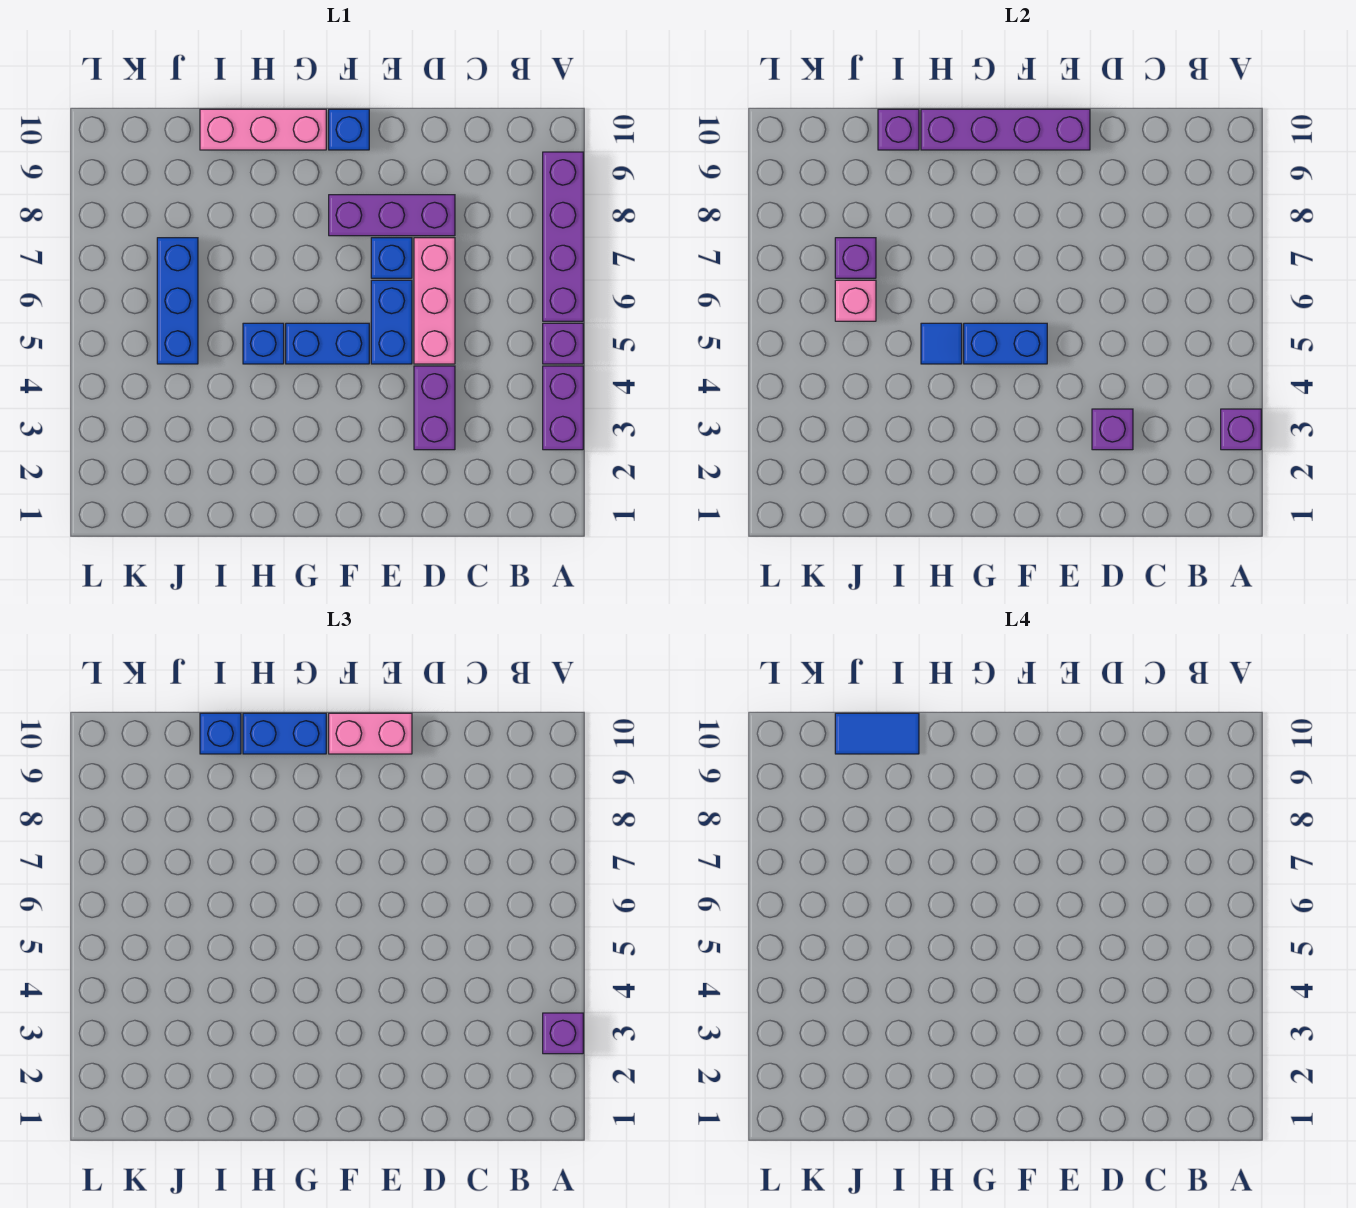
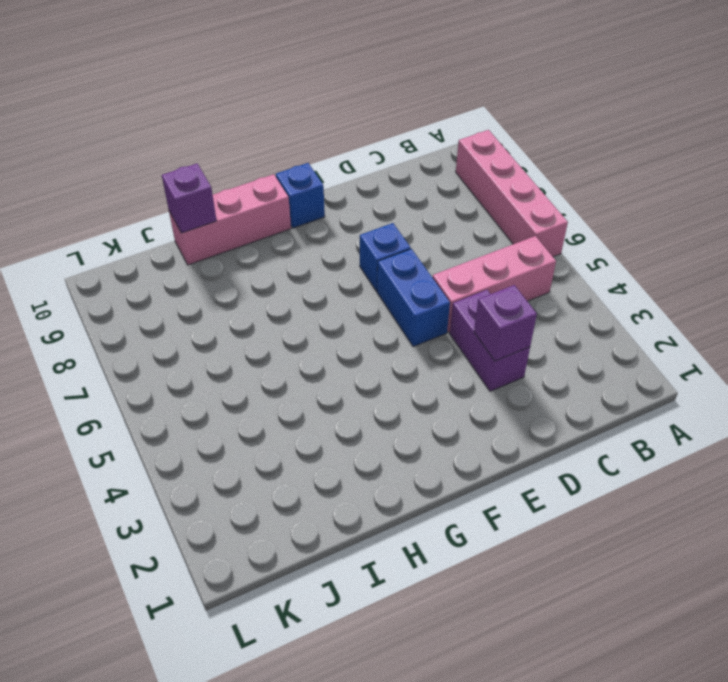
pink 1x4 brick [456,130,568,257] -> purple 1x4 brick [543,152,583,321]
pink 1x3 brick [432,236,556,332] -> pink 1x3 brick turned to [414,238,455,364]
none -> purple 1x2 brick [543,366,583,450]
none -> purple 1x1 brick [543,323,583,364]
none -> purple 1x3 brick [329,195,455,236]

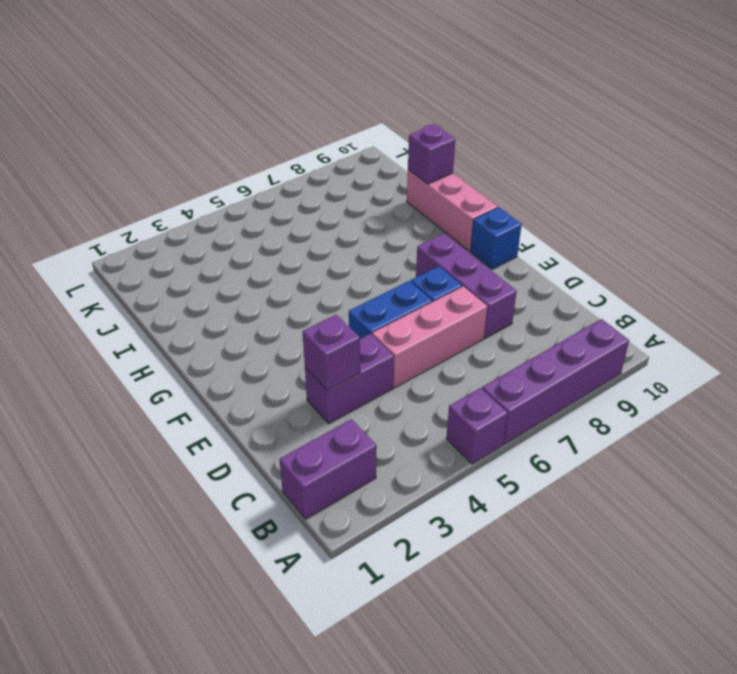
purple 1x2 brick [279,419,377,519] -> purple 1x2 brick moved to [543,366,583,450]
none -> blue 1x2 brick [286,323,369,364]
none -> blue 1x1 brick [243,323,284,364]
none -> blue 1x3 brick [157,238,198,364]

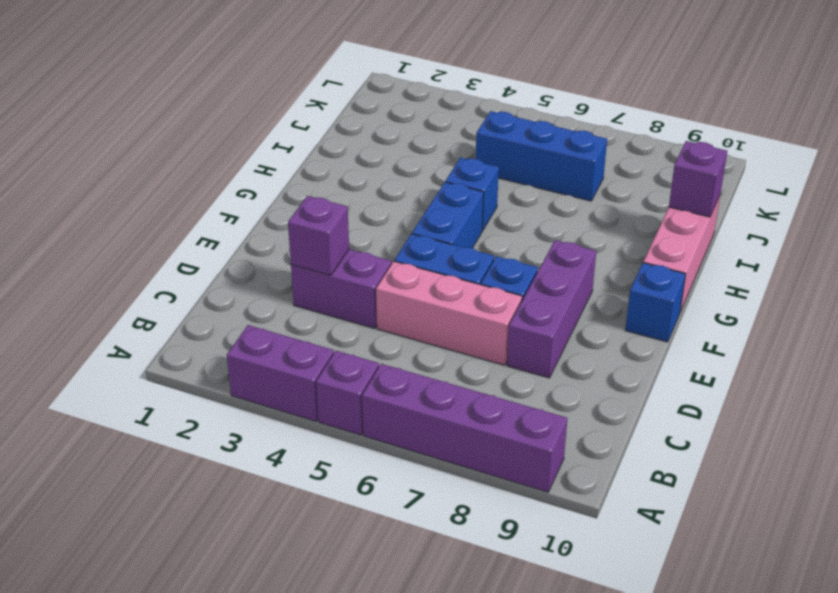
none -> purple 1x1 brick [1221,409,1261,450]
none -> purple 1x4 brick [921,109,1090,150]
none -> blue 1x2 brick [964,323,1047,364]

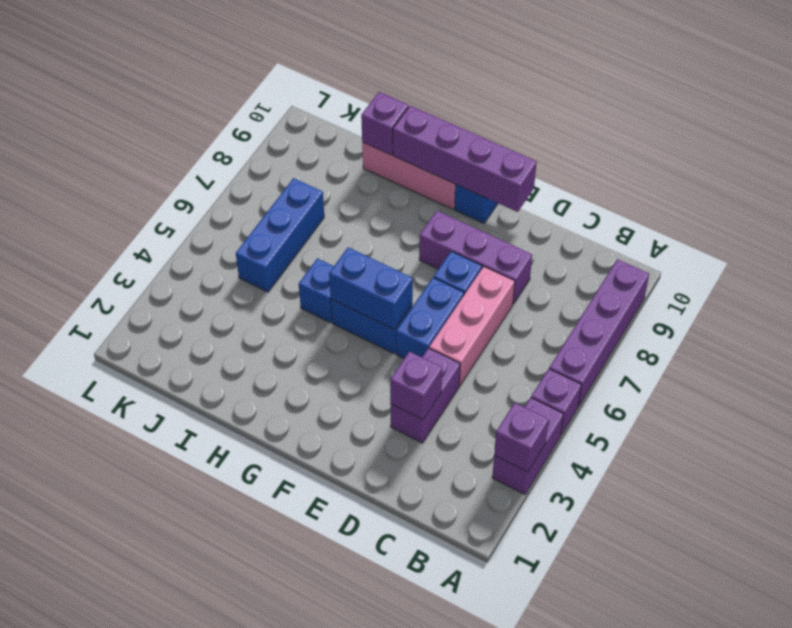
none -> blue 1x1 tile [921,323,962,364]
none -> pink 1x1 brick [835,280,876,321]
none -> purple 1x1 brick [835,238,876,278]

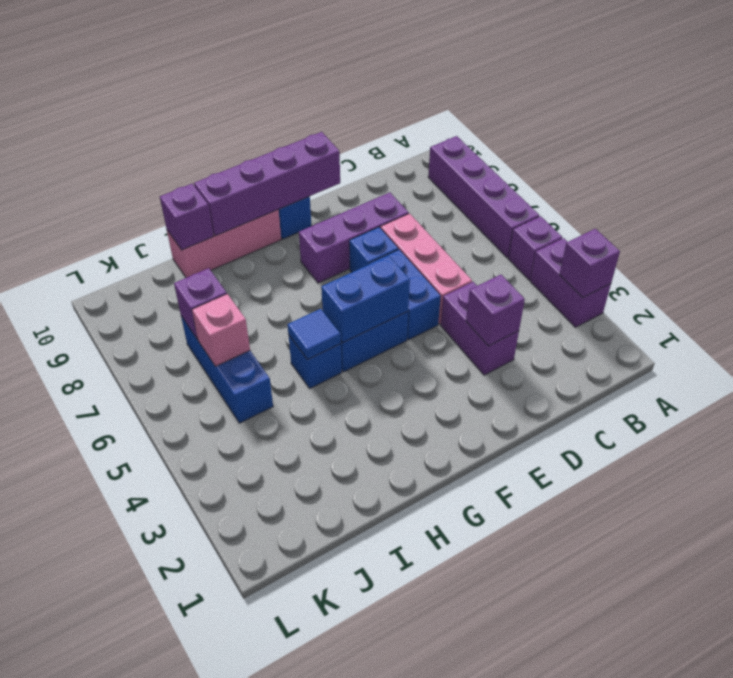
none -> purple 1x1 brick [543,1013,583,1054]
none -> pink 1x2 brick [329,713,412,754]
none -> blue 1x2 brick [243,713,326,754]

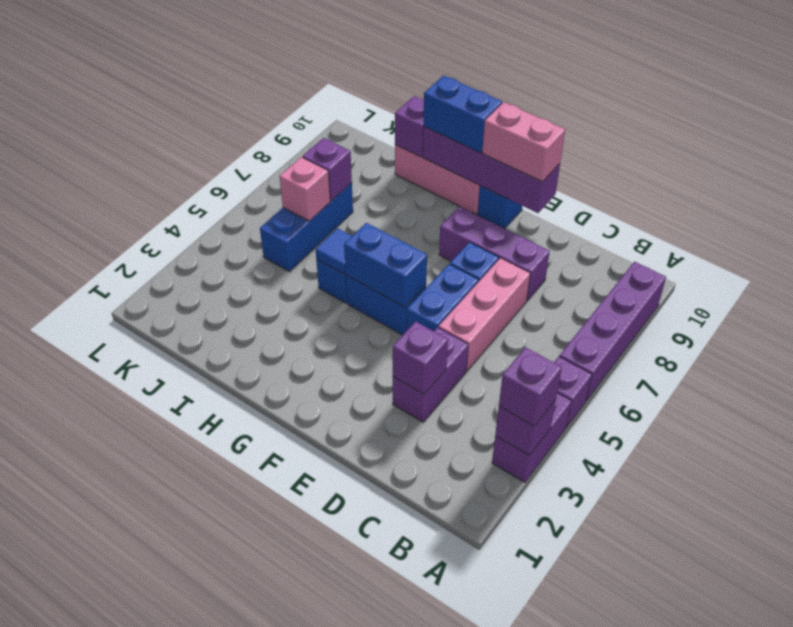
none -> blue 1x1 brick [200,713,241,754]
none -> blue 1x2 tile [835,713,919,754]

